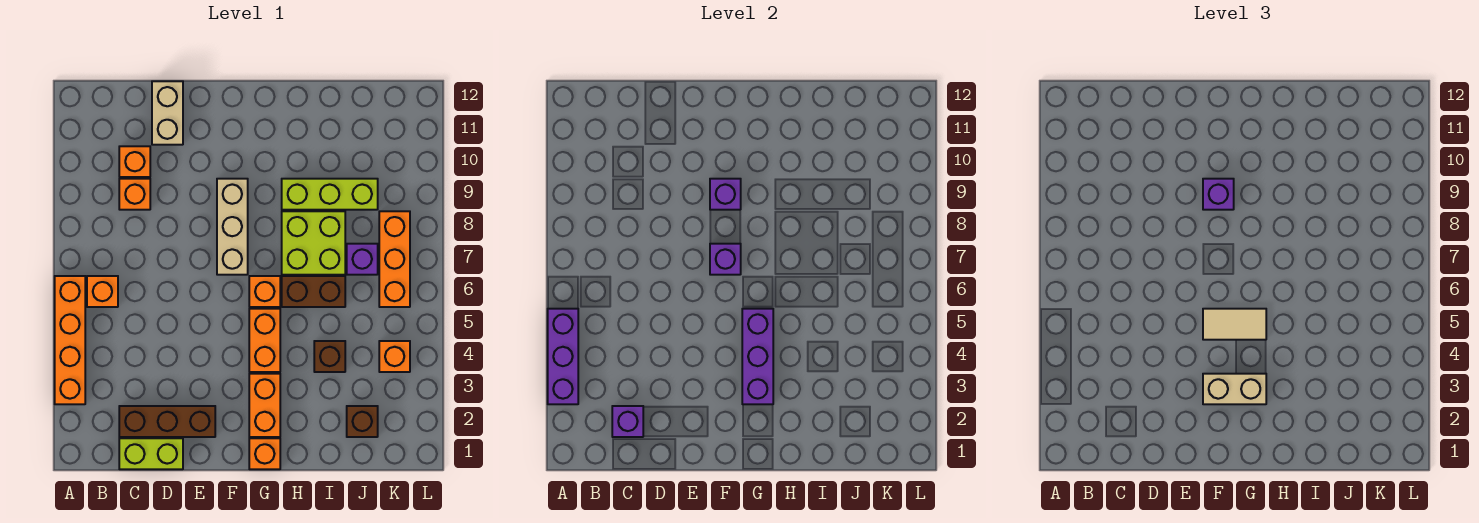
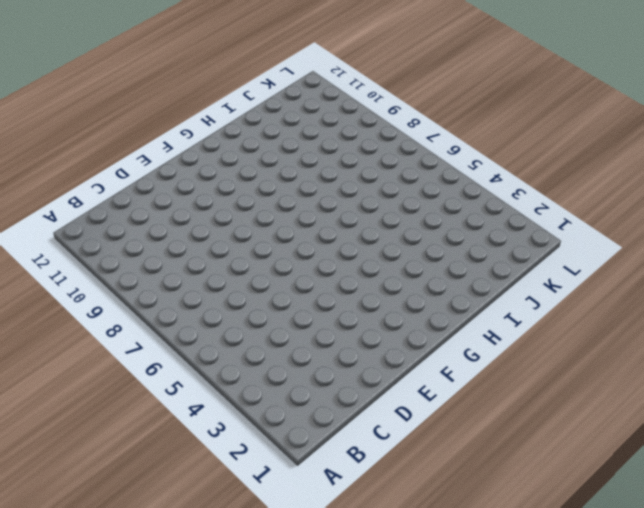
none -> orange 1x4 brick [55,276,85,404]
none -> orange 1x1 brick [87,276,118,307]
none -> lime 1x2 brick [119,438,183,469]

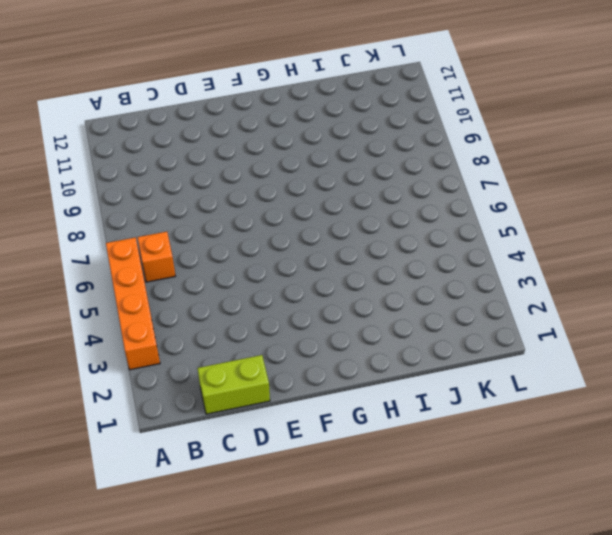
none -> brown 1x3 brick [119,406,215,437]
none -> orange 1x1 brick [119,179,150,210]
none -> orange 1x1 brick [119,146,150,177]

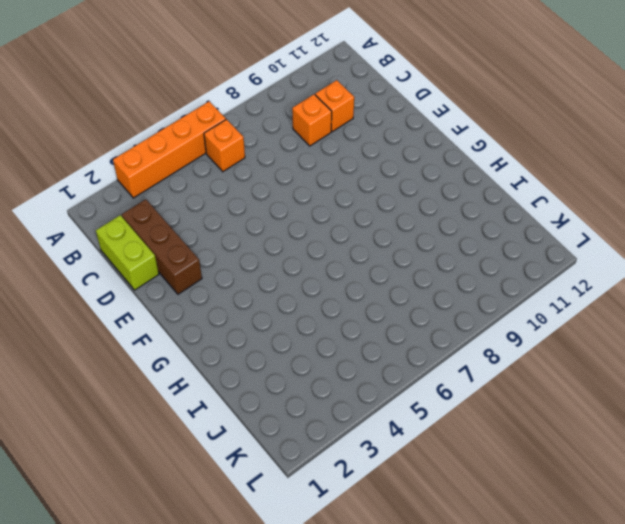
none -> tan 1x2 brick [152,81,183,145]
none -> tan 1x3 brick [217,179,248,275]
none -> orange 1x1 brick [249,438,280,469]

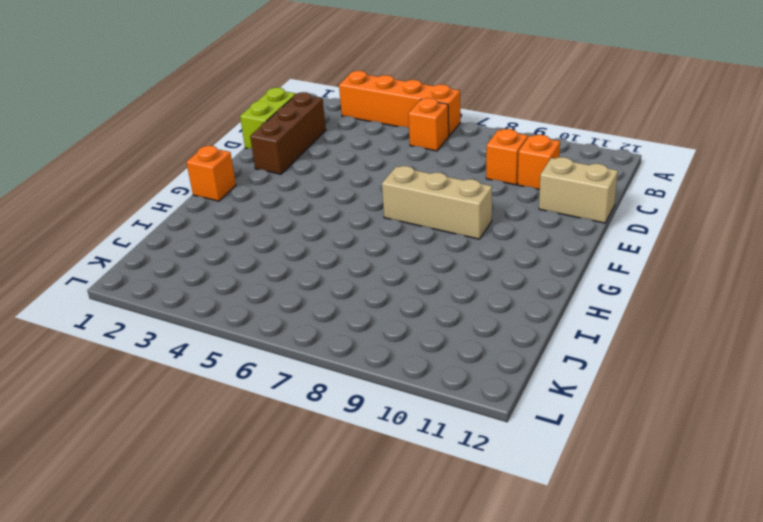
none -> orange 1x2 brick [249,374,280,437]
none -> orange 1x2 brick [249,309,280,372]
none -> orange 1x1 brick [249,276,280,307]

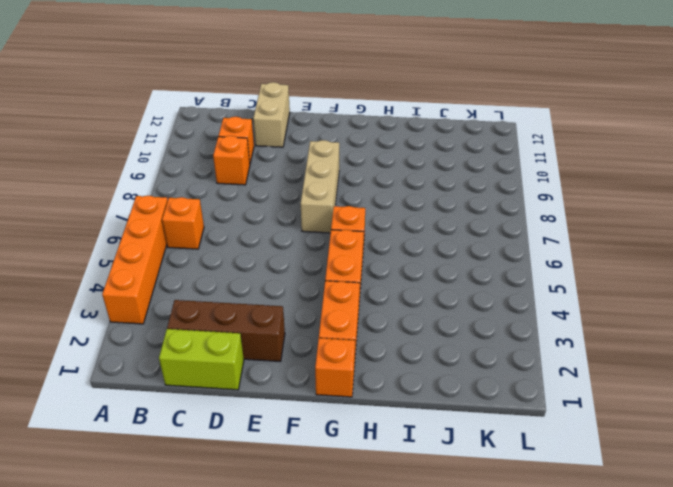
none -> brown 1x2 brick [282,276,345,307]
none -> lime 2x2 brick [282,211,345,275]
none -> lime 1x3 brick [282,179,378,210]

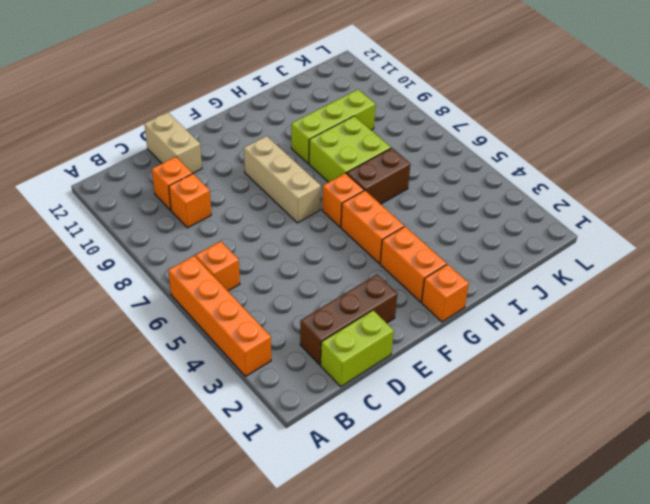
none -> brown 1x1 brick [314,341,345,372]
none -> brown 1x1 brick [347,406,378,437]
none -> purple 1x1 brick [347,244,378,275]

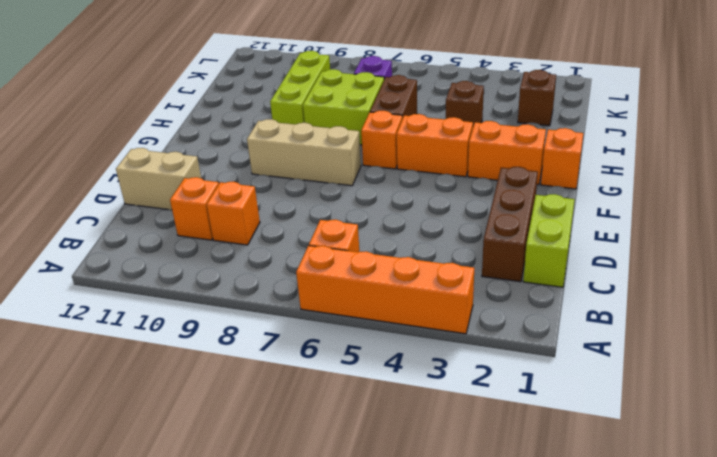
none -> orange 1x1 brick [379,341,410,372]
none -> orange 1x3 brick [379,211,410,307]
none -> purple 1x3 brick [548,309,578,404]

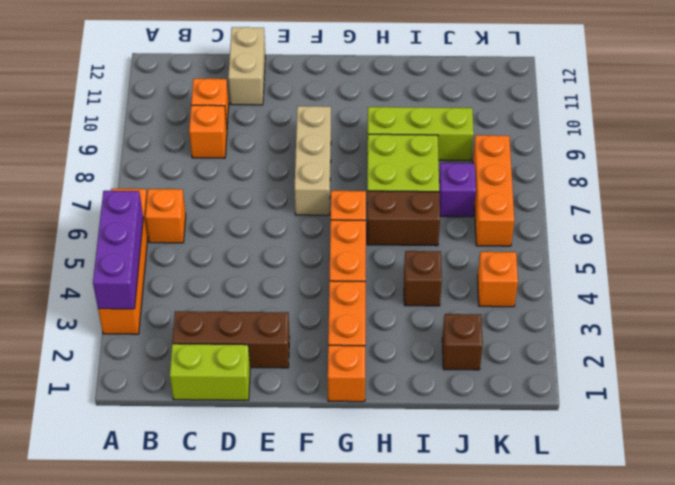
none -> purple 1x1 brick [612,406,643,437]
none -> purple 1x1 brick [710,244,741,275]
none -> purple 1x1 brick [710,179,741,210]

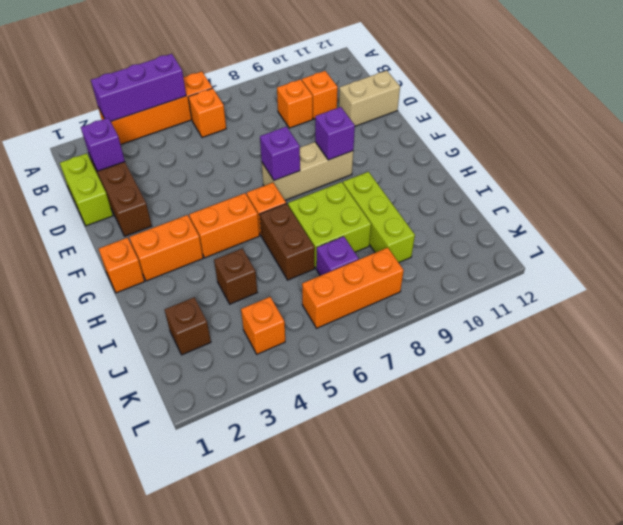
none -> purple 1x3 brick [742,309,773,404]
none -> tan 1x2 brick [1203,374,1266,404]
none -> tan 1x2 tile [1203,309,1266,340]

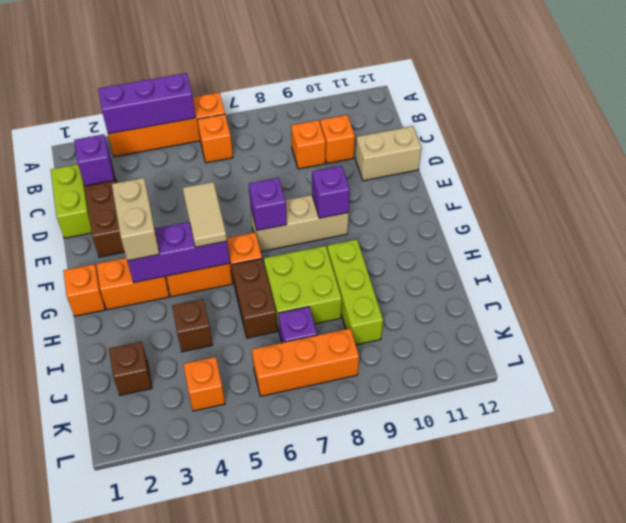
none -> purple 1x1 brick [1203,179,1234,210]

